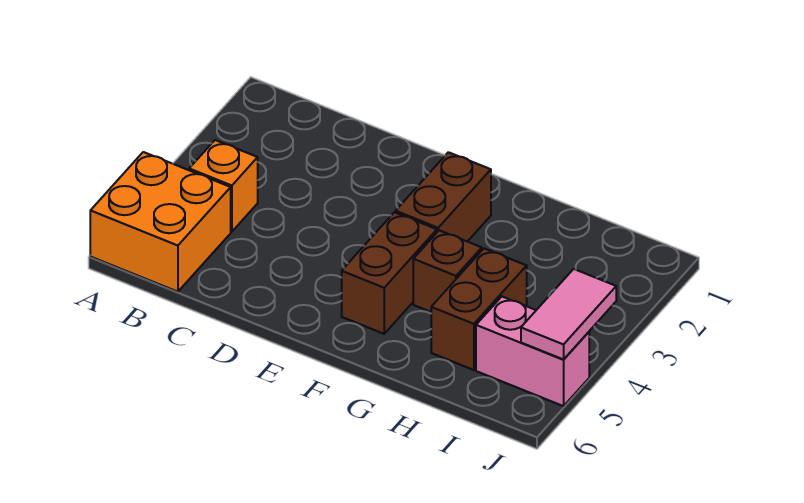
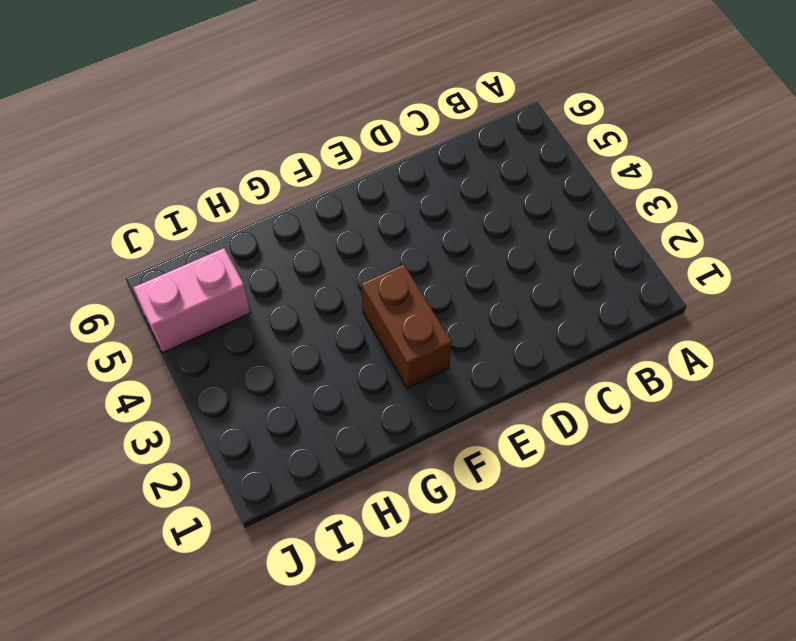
none -> orange 2x2 brick [90,152,231,292]
none -> orange 1x1 brick [189,140,258,232]

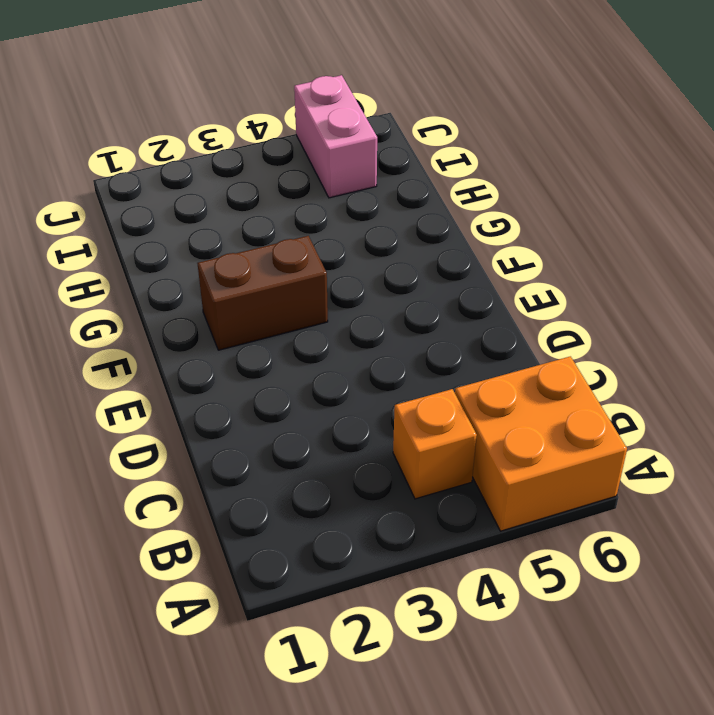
none -> brown 1x2 brick [342,212,437,334]
none -> brown 1x1 brick [413,230,482,312]

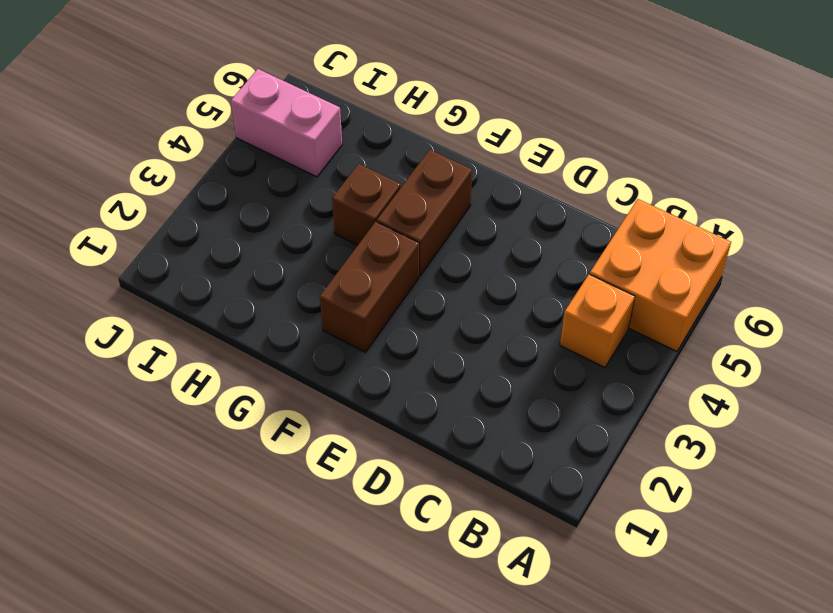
none -> brown 1x2 brick [431,248,527,370]
none -> pink 1x2 tile [521,269,616,359]

